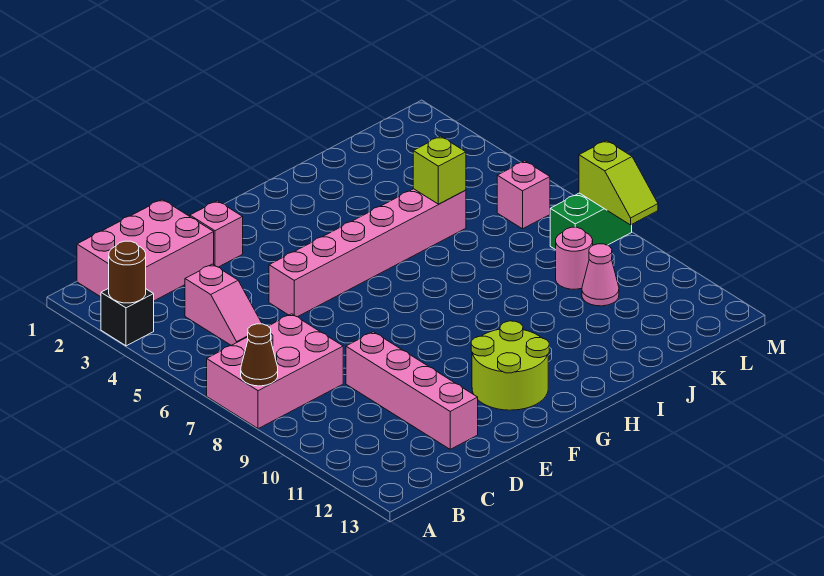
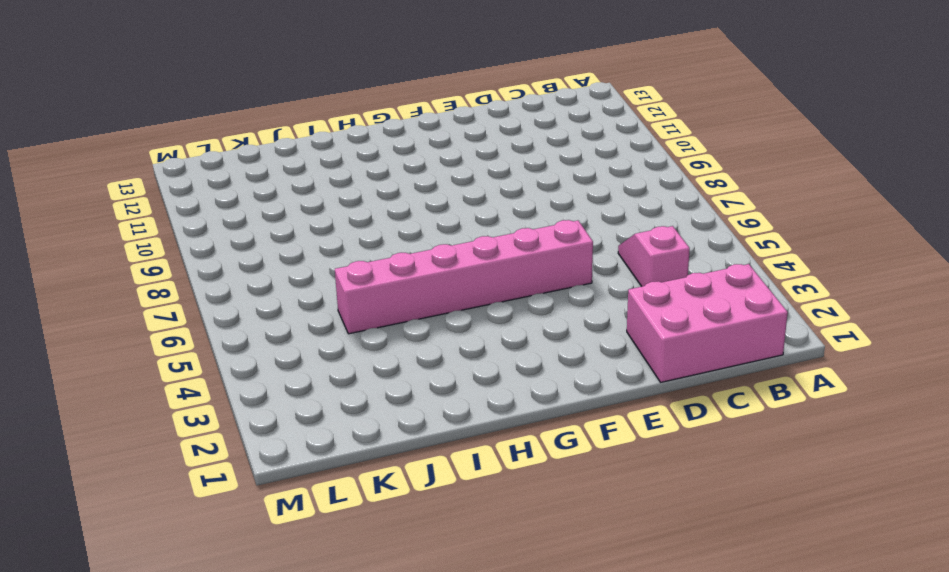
none -> black 1x1 brick [101,288,154,346]
none -> pink 2x3 brick [207,314,343,429]
none -> pink 1x4 brick [346,332,478,449]

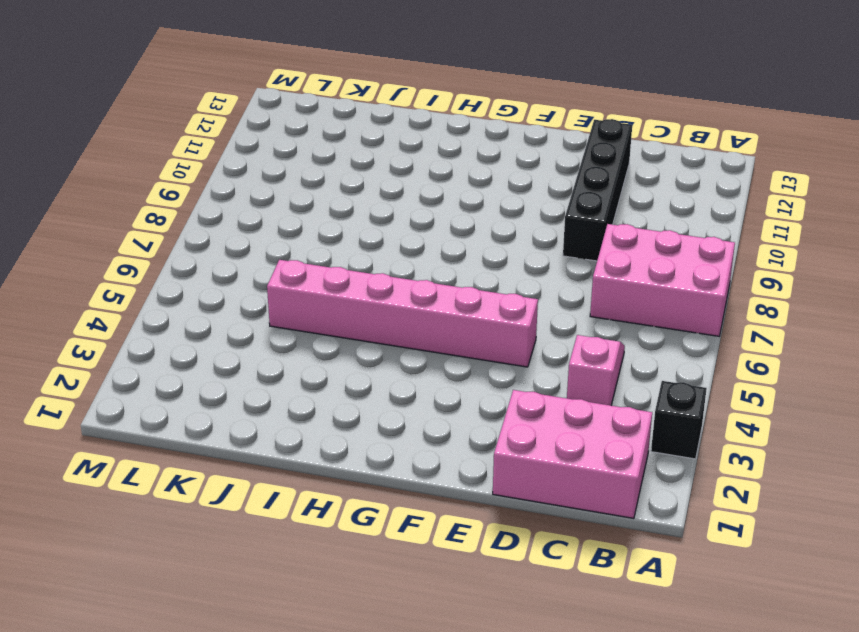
black 1x4 brick [563,119,632,261] -> pink 1x4 brick [346,332,478,449]
none -> pink 1x1 brick [190,201,243,267]
none -> lime 2x2 round brick [471,321,549,410]
none -> pink 1x1 round brick [556,227,593,289]

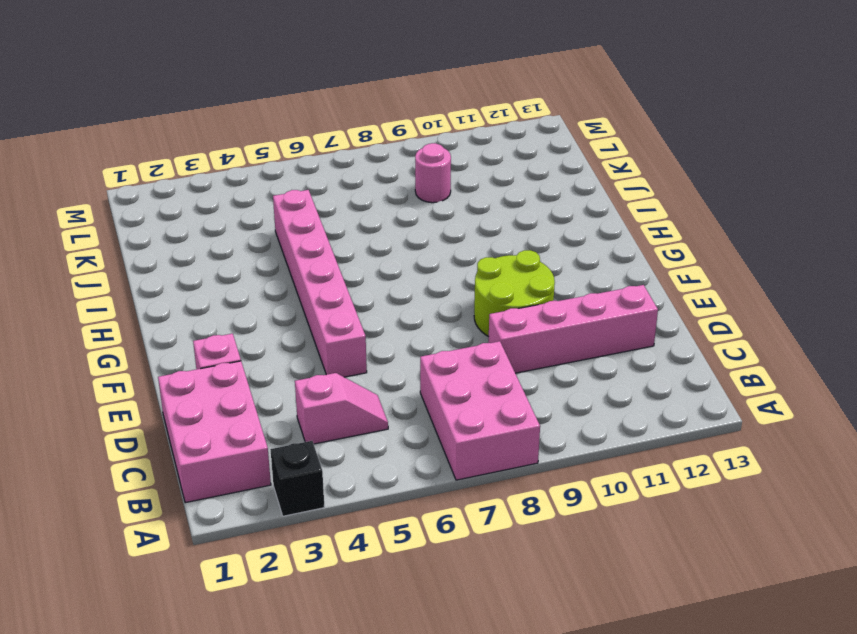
lime 2x2 round brick [474,250,555,337] -> lime 2x2 round brick moved to [471,321,549,410]
none -> pink 1x1 cone [582,244,619,306]
none -> pink 1x1 brick [497,161,550,229]
none -> green 1x2 brick [550,193,632,250]

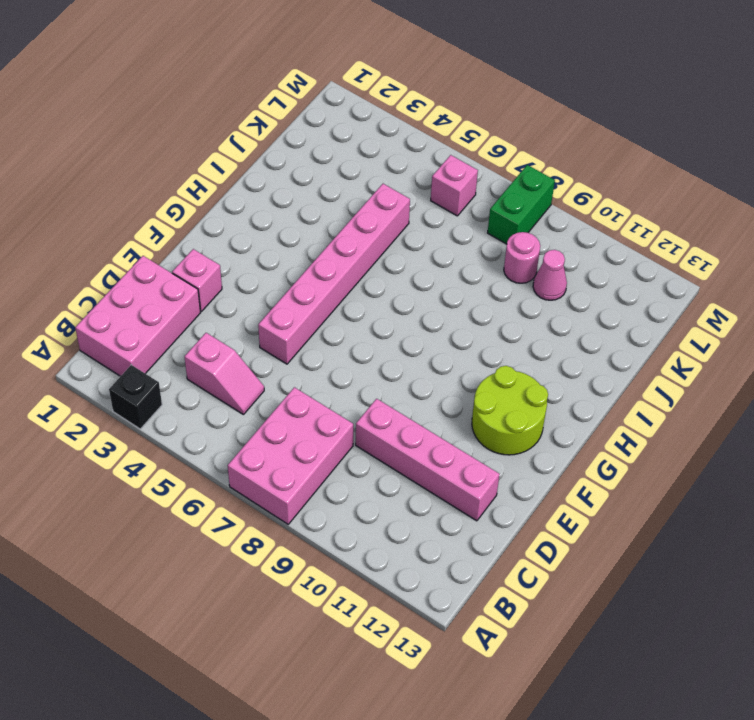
none -> brown 1x1 round brick [109,241,146,303]
none -> brown 1x1 cone [241,324,278,386]
none -> lime 1x1 brick [413,136,466,204]

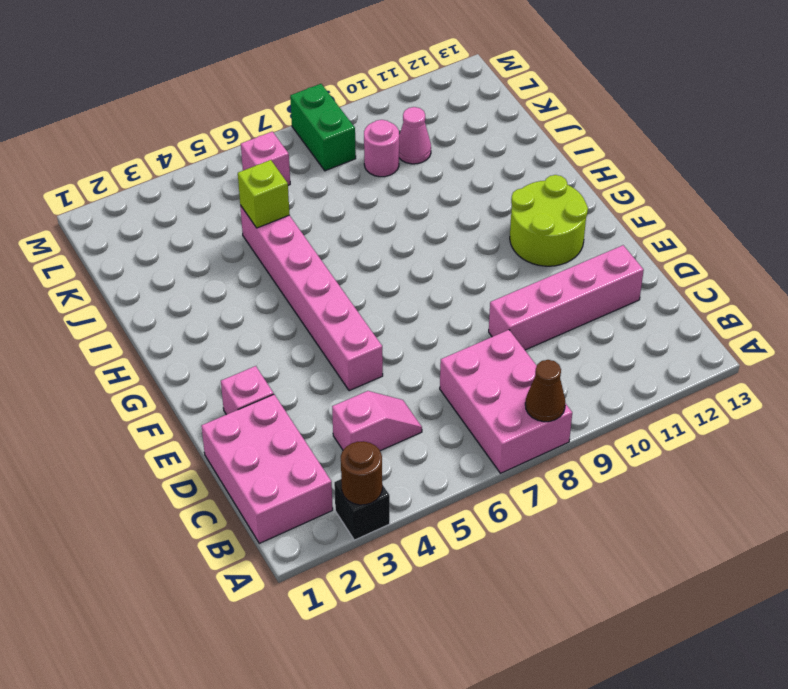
none -> lime 1x2 slope [579,141,658,225]

